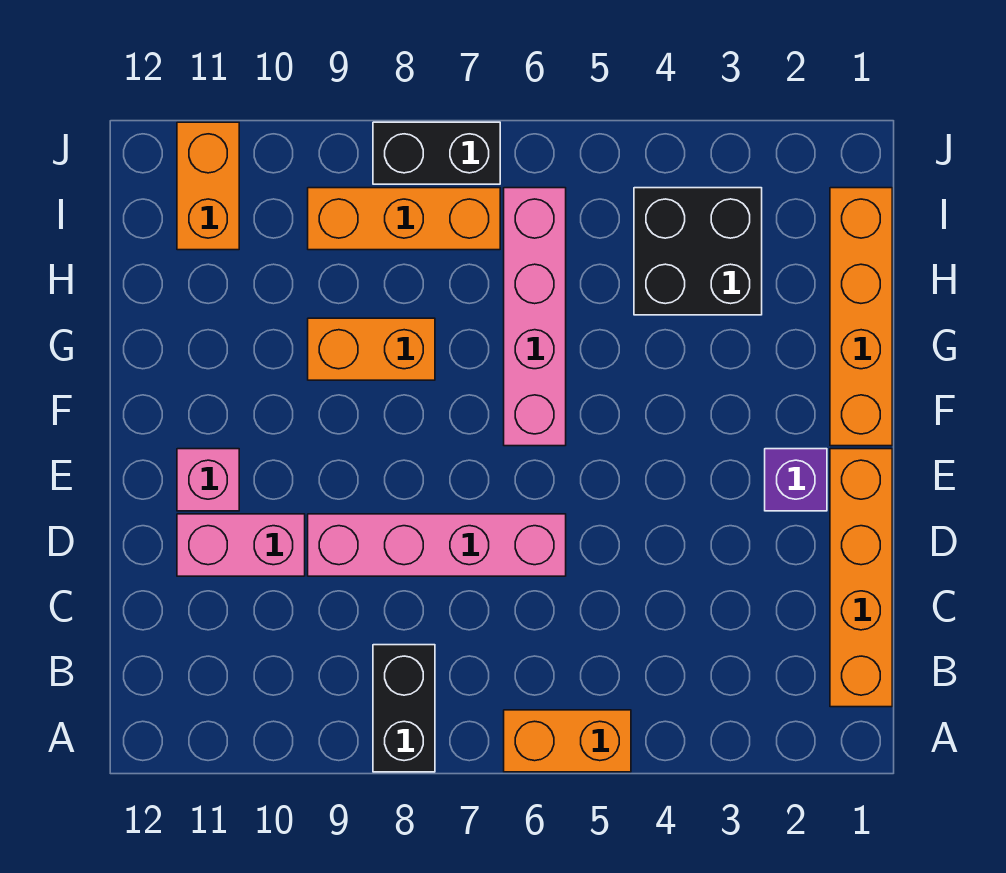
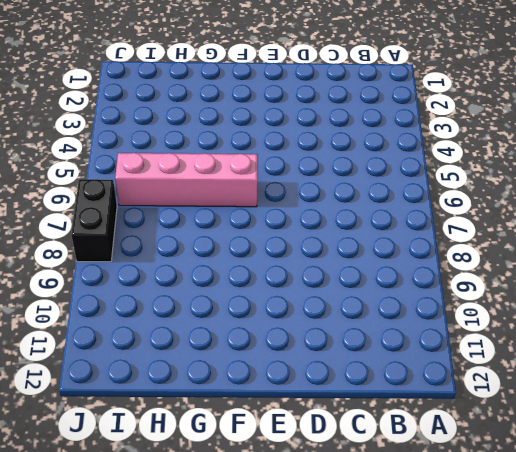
none -> orange 1x2 brick [504,710,631,772]
none -> black 1x2 brick [373,645,435,772]
none -> orange 1x4 brick [830,449,892,707]

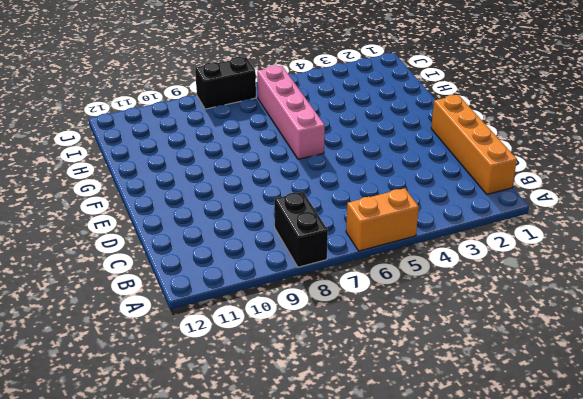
none -> pink 1x4 brick [308,514,566,576]
none -> pink 1x2 brick [177,514,305,576]
none -> purple 1x1 brick [765,449,827,511]

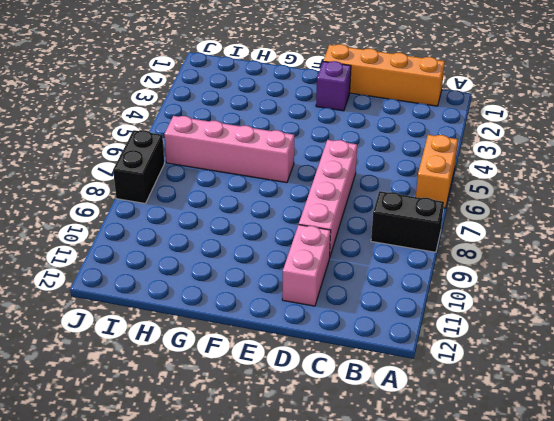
none -> pink 1x1 brick [177,449,239,511]
none -> orange 1x4 brick [830,188,892,446]
none -> orange 1x2 brick [308,318,435,380]

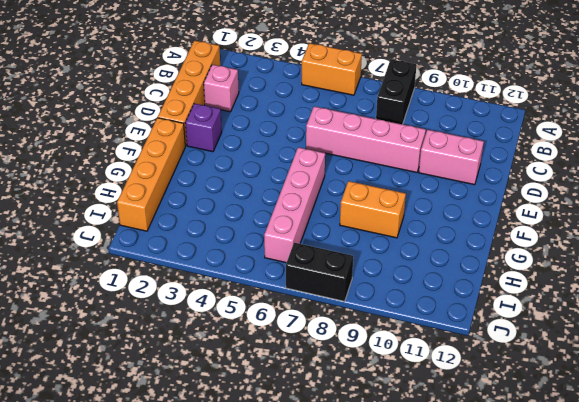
pink 1x1 brick [204,65,239,112] -> pink 1x1 brick moved to [177,449,239,511]
none -> black 2x2 brick [634,188,762,315]
none -> orange 1x3 brick [308,188,500,250]
none -> orange 1x2 brick [177,122,239,250]

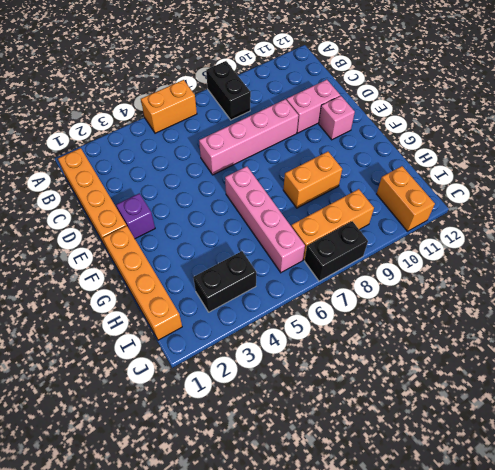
black 1x2 brick [193,251,256,312] -> black 2x2 brick [634,188,762,315]

